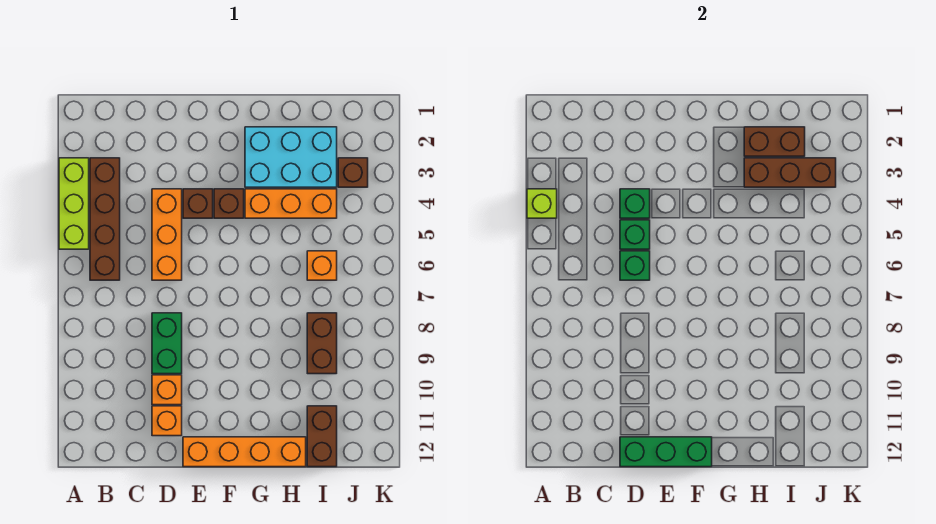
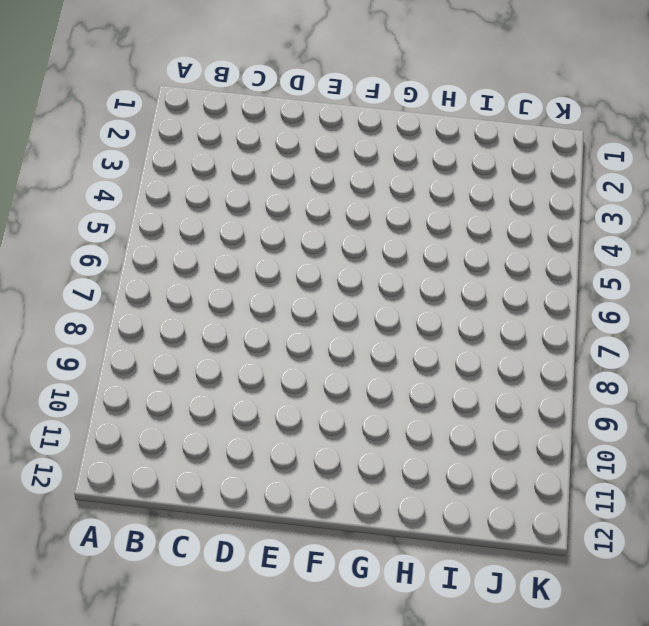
none -> lime 1x3 brick [59,158,89,249]
none -> brown 1x4 brick [90,158,120,280]
none -> orange 1x3 brick [152,189,182,280]

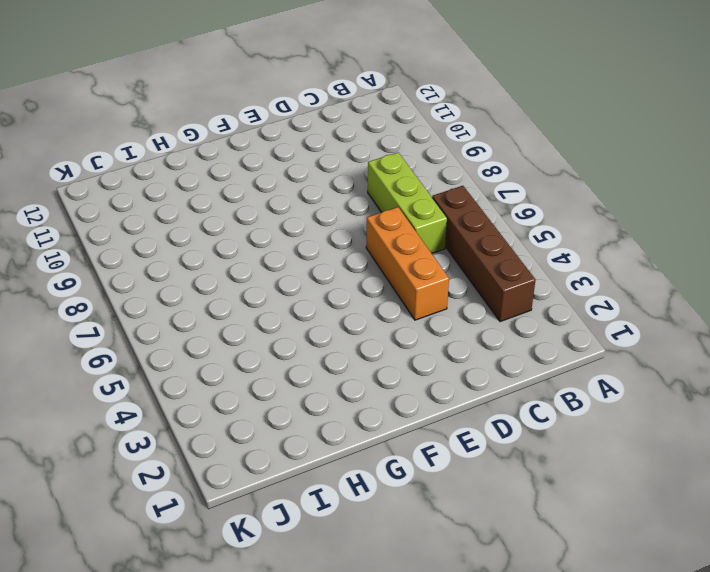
lime 1x3 brick [368,153,447,253] -> lime 1x3 brick moved to [59,158,89,249]
none -> green 1x2 brick [152,313,182,374]
none -> orange 1x1 brick [152,375,182,405]
none -> orange 1x1 brick [152,406,182,436]

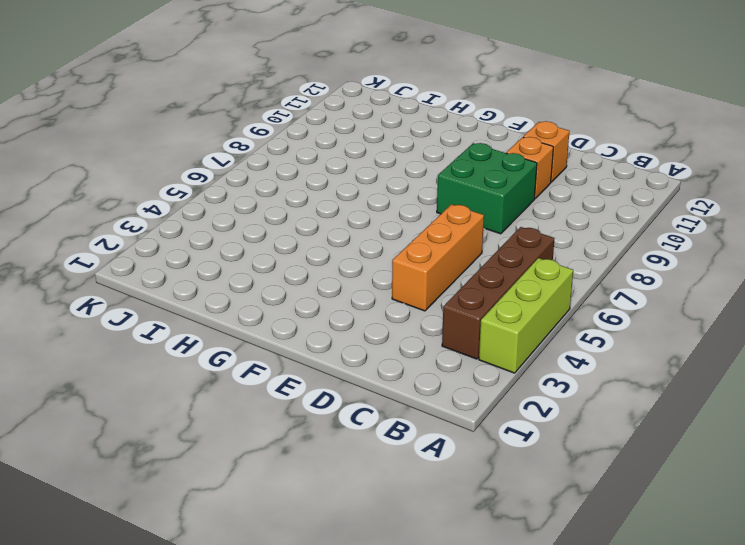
green 2x2 brick [437,143,537,234] -> green 1x2 brick [152,313,182,374]
none -> brown 1x1 brick [183,189,213,218]
none -> orange 1x4 brick [183,437,306,467]
none -> brown 1x1 brick [214,189,244,218]

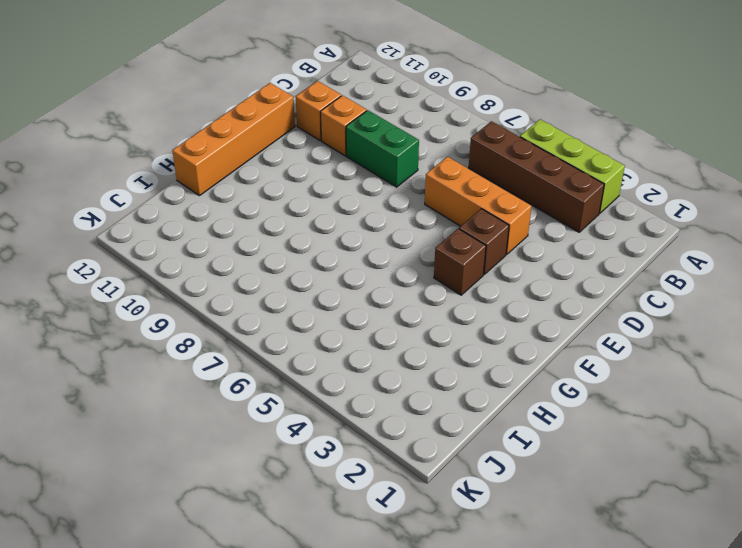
none -> cyan 2x3 brick [245,127,337,187]
none -> orange 1x3 brick [245,189,337,218]
none -> orange 1x1 brick [307,251,337,280]

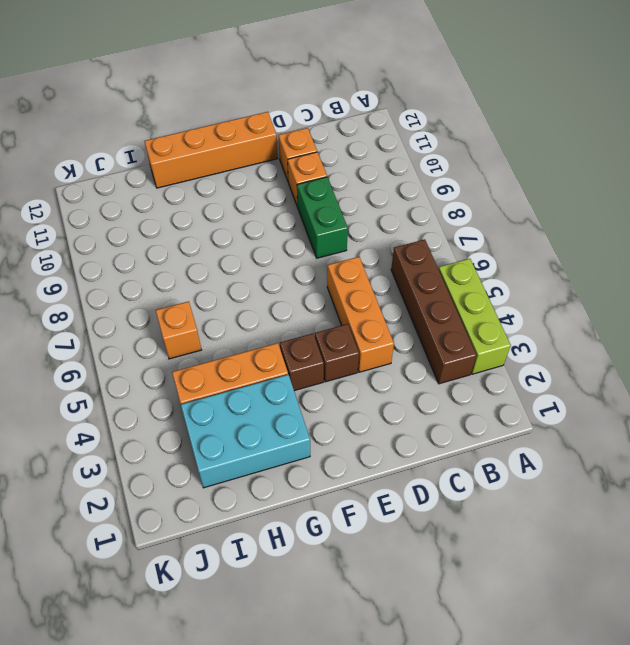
none -> brown 1x2 brick [307,313,337,374]
none -> brown 1x2 brick [307,406,337,467]
none -> brown 1x1 brick [338,158,368,187]

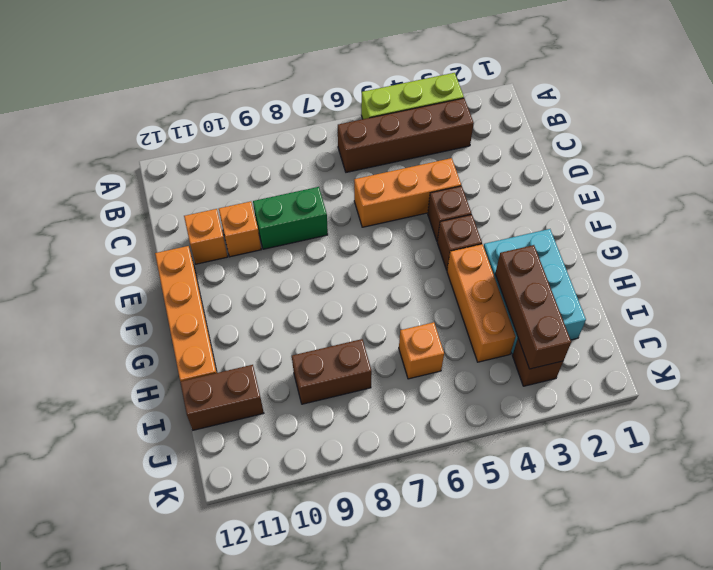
none -> lime 1x1 brick [527,189,557,218]
none -> green 1x1 brick [620,189,650,218]
none -> green 1x1 brick [620,220,650,249]

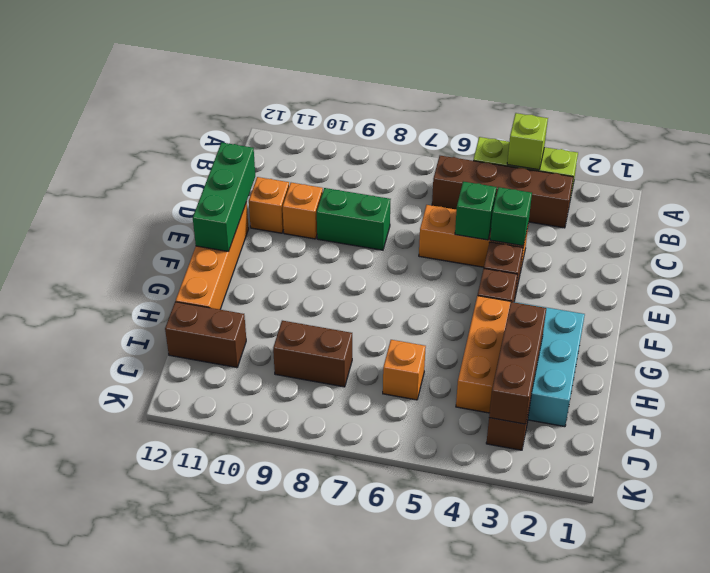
none -> green 1x1 brick [620,251,650,280]
none -> brown 1x2 brick [744,127,805,156]

